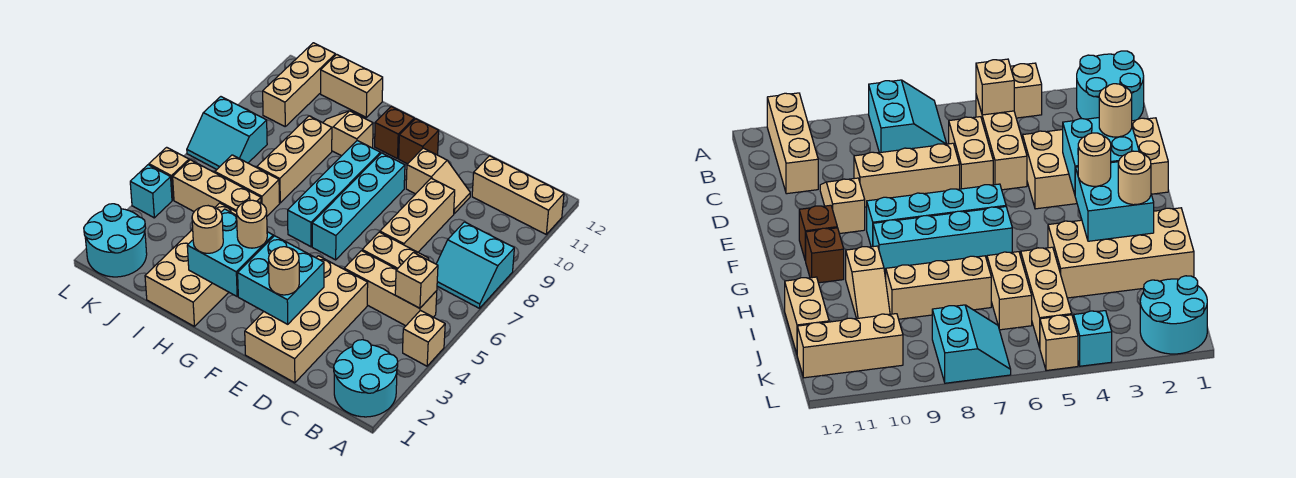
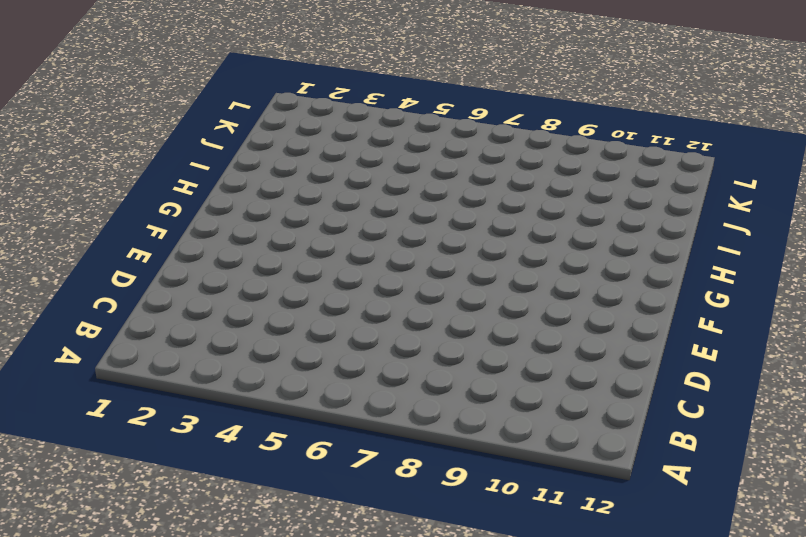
none -> cyan 2x2 round brick [334,340,398,417]
none -> tan 1x1 brick [403,310,445,366]
none -> cyan 2x2 slope [436,222,514,308]
none -> tan 1x3 brick [472,156,564,234]

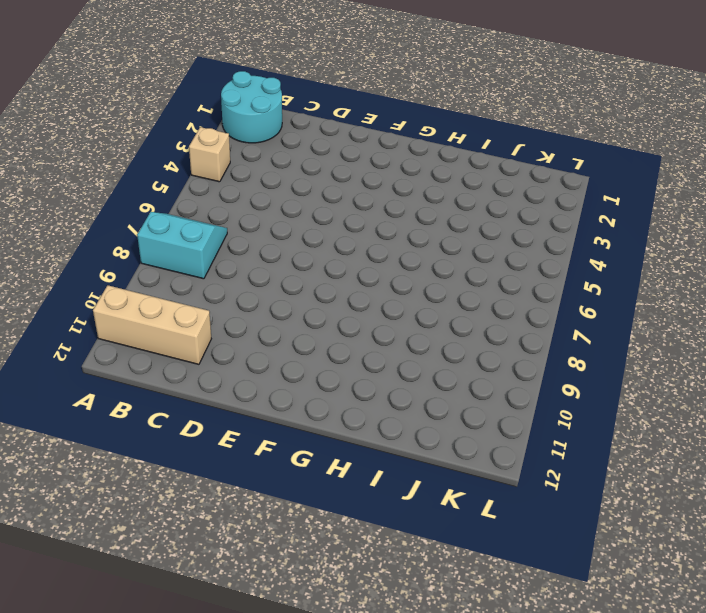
none -> tan 1x3 brick [344,251,437,326]
none -> tan 1x2 brick [362,232,429,269]
none -> tan 2x4 brick [245,256,368,383]
none -> tan 1x3 brick [380,178,455,252]

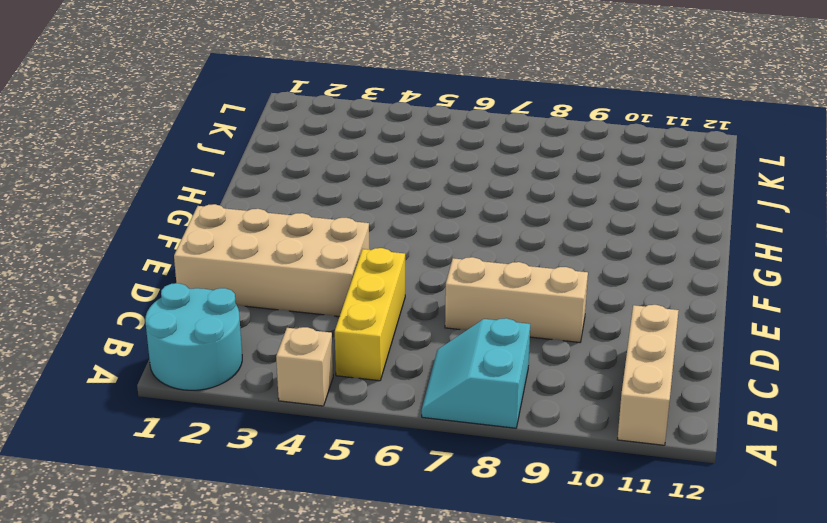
yellow 1x3 brick [335,248,405,381] -> tan 1x3 brick [344,251,437,326]
none -> tan 1x2 brick [362,232,429,269]
none -> tan 1x2 slope [406,148,470,214]
none -> cyan 1x4 brick [312,153,405,260]
none -> brown 1x1 brick [399,119,439,164]

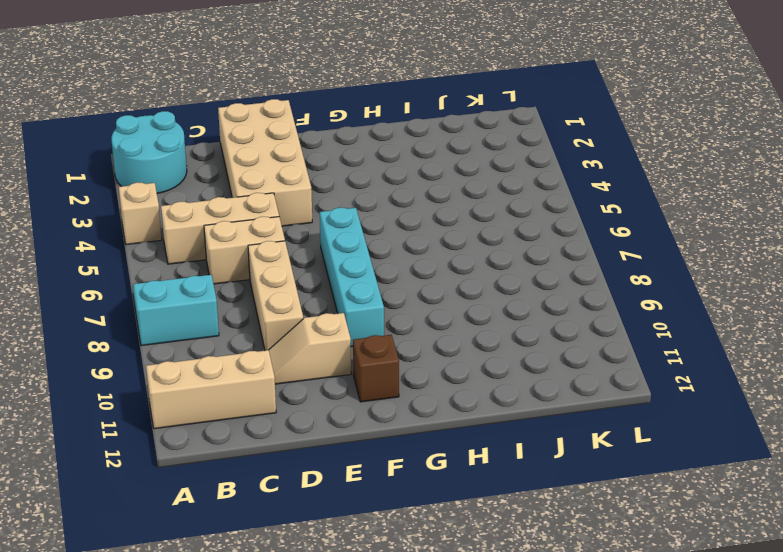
none -> cyan 1x4 brick [288,141,380,247]
none -> brown 1x1 brick [375,107,414,159]
none -> tan 2x4 brick [145,203,237,326]
none -> tan 1x2 slope [323,111,373,156]

